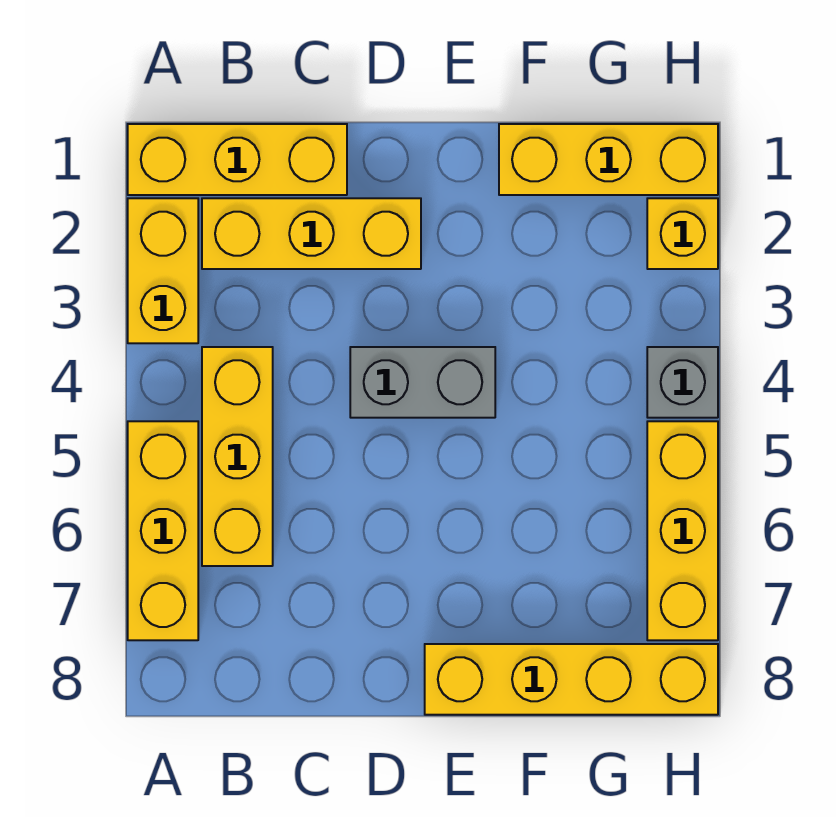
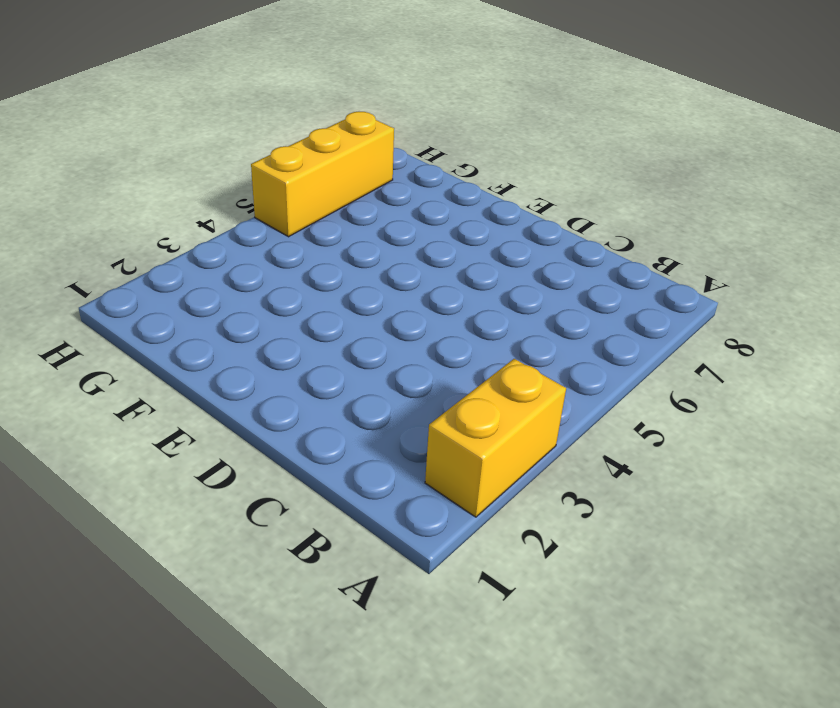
none -> yellow 1x3 brick [128,124,347,195]
none -> yellow 1x3 brick [128,421,198,640]

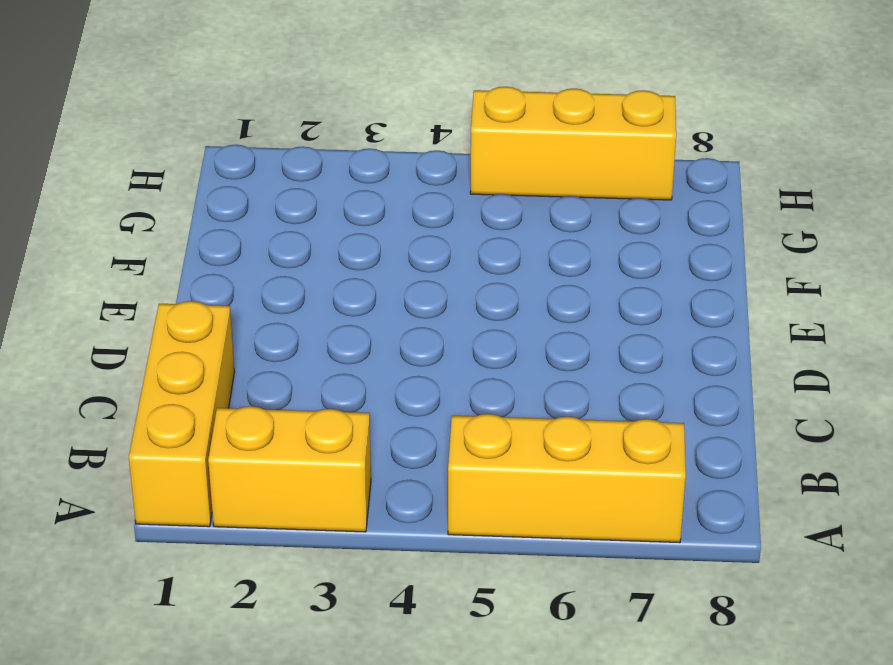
none -> yellow 1x3 brick [202,198,421,269]
none -> yellow 1x3 brick [202,347,273,566]

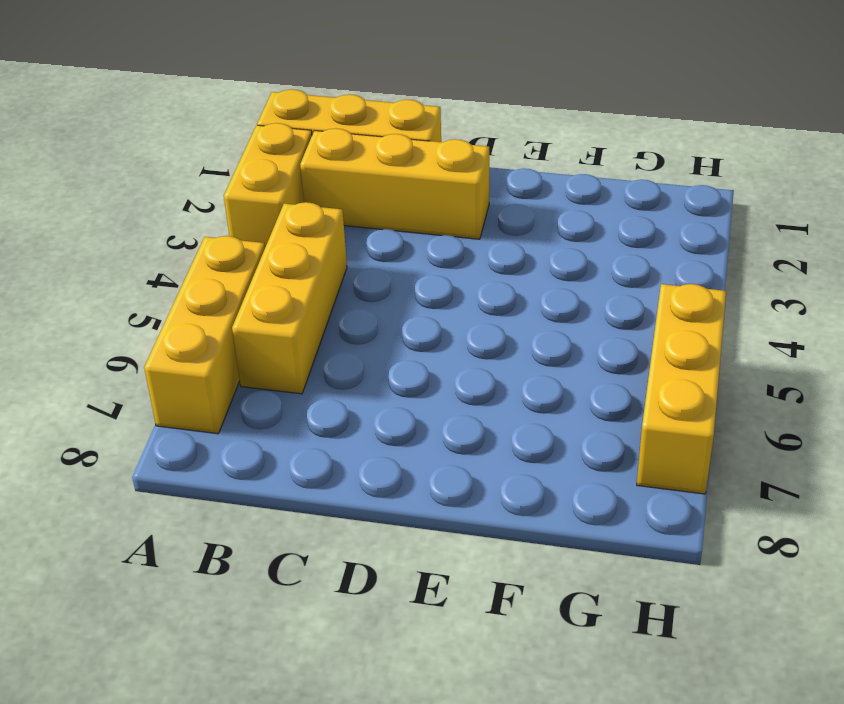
none -> grey 1x2 brick [350,347,495,418]
none -> yellow 1x4 brick [425,644,718,715]

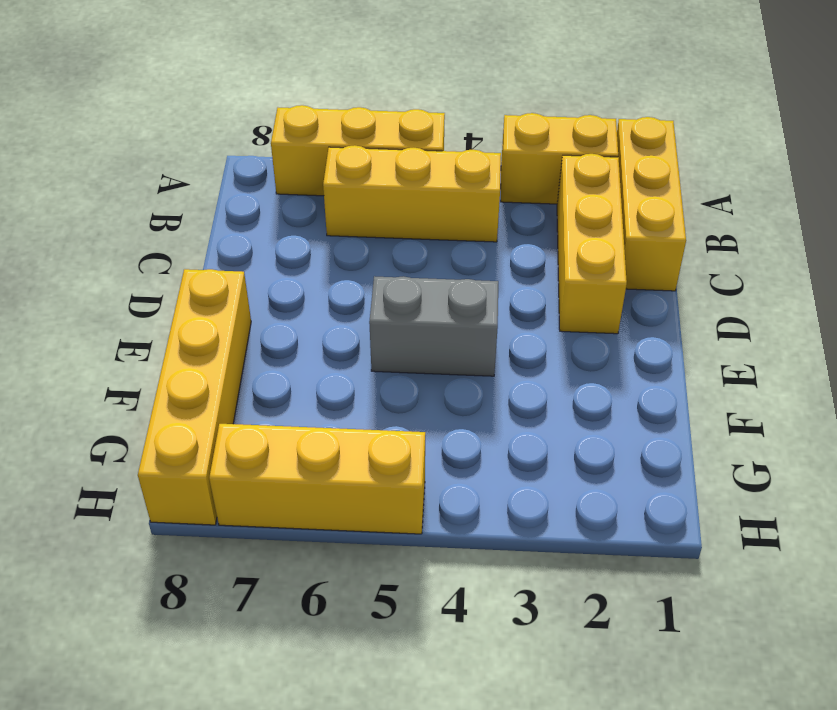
grey 1x2 brick [369,276,498,376] -> grey 1x2 brick turned to [350,347,495,418]
none -> yellow 1x3 brick [499,124,718,195]
none -> yellow 1x1 brick [647,198,718,269]

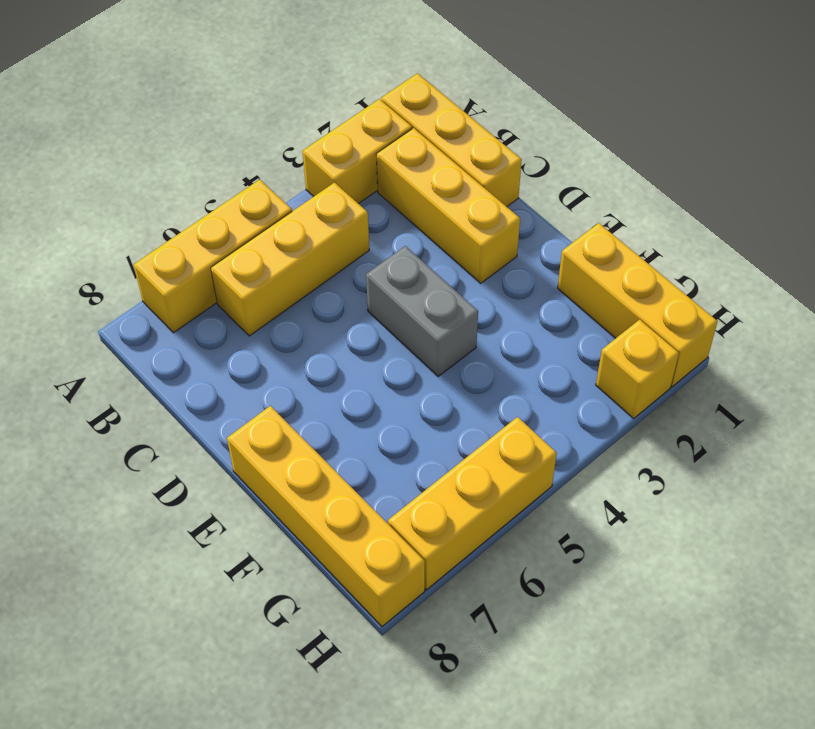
none -> grey 1x1 brick [647,347,718,418]

